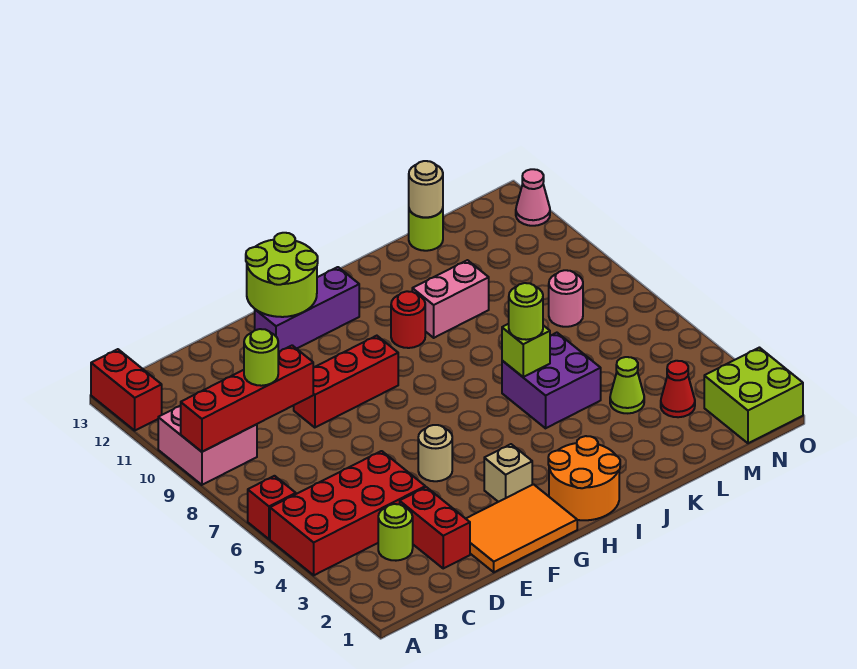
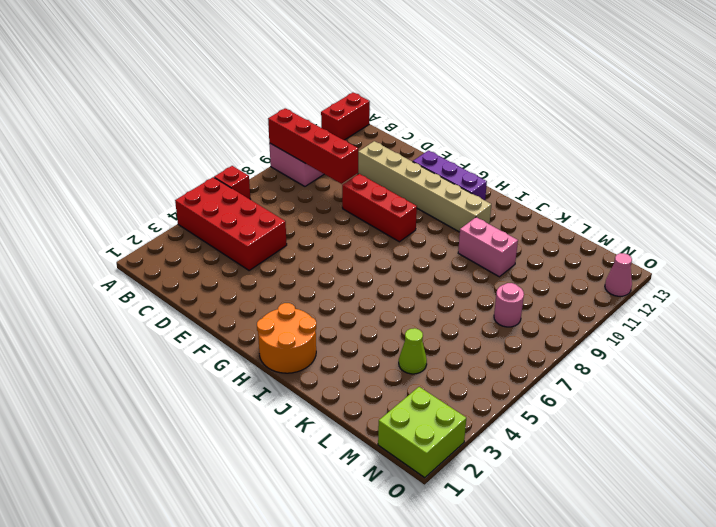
tan 1x6 brick [358,141,491,232] -> none
none -> lime 1x1 round brick [378,504,413,561]
none -> red 1x2 brick [400,487,470,568]
none -> orange 2x3 tile [466,484,577,572]

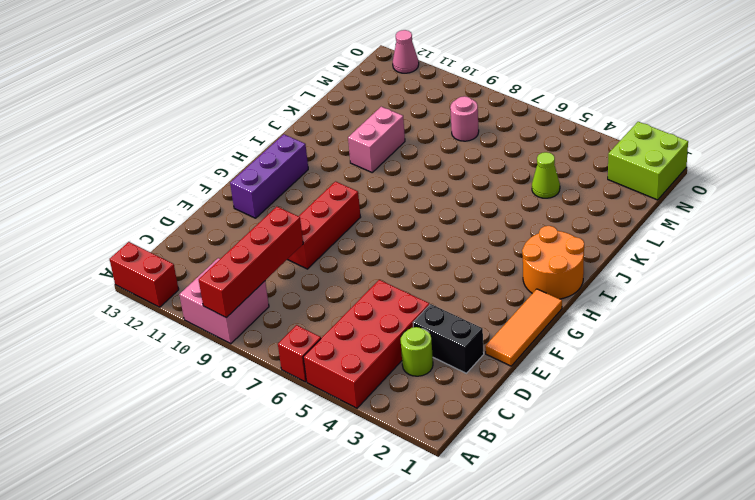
black 1x2 brick [413,304,484,373] -> red 1x2 brick [400,487,470,568]
orange 1x3 tile [485,289,562,366] -> orange 2x3 tile [466,484,577,572]
none -> tan 1x1 round brick [418,425,452,481]
none -> tan 1x1 brick [484,444,533,502]
none -> red 1x1 round brick [391,291,425,348]

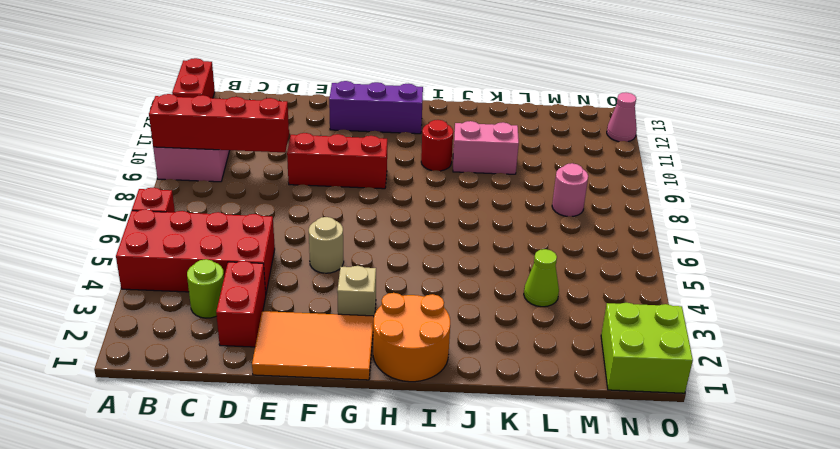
none -> purple 2x2 brick [502,333,601,428]
none -> lime 1x1 round brick [409,209,443,251]
none -> red 1x1 cone [661,361,695,417]

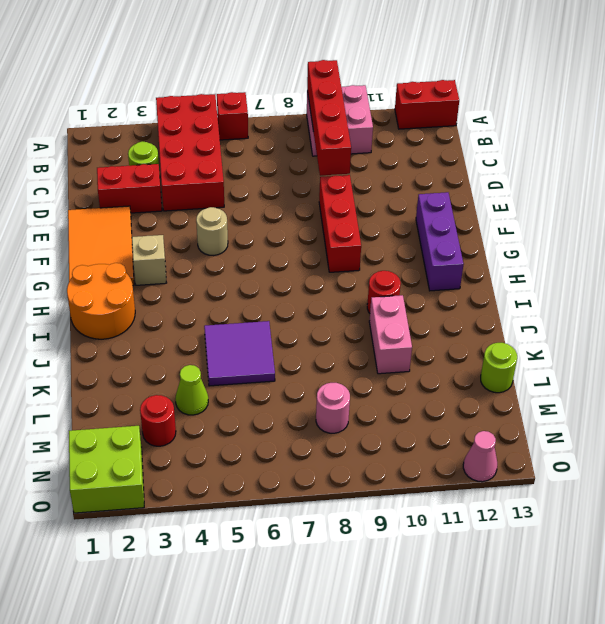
purple 2x2 tile [204,321,275,386] -> purple 2x2 brick [502,333,601,428]
red 1x1 round brick [140,395,176,446] -> red 1x1 cone [661,361,695,417]
none -> lime 2x2 round brick [246,233,318,317]
none -> lime 1x1 brick [502,324,550,377]
none -> tan 1x1 round brick [409,161,443,217]

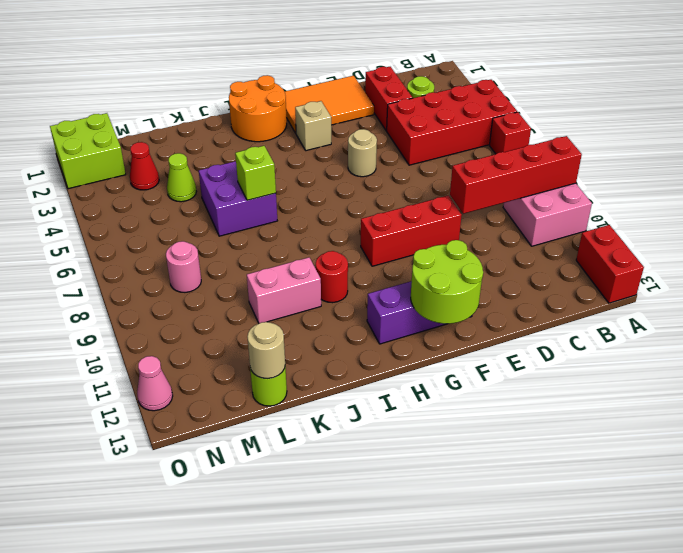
none -> lime 1x1 round brick [244,329,278,386]
none -> lime 1x1 round brick [509,283,543,340]

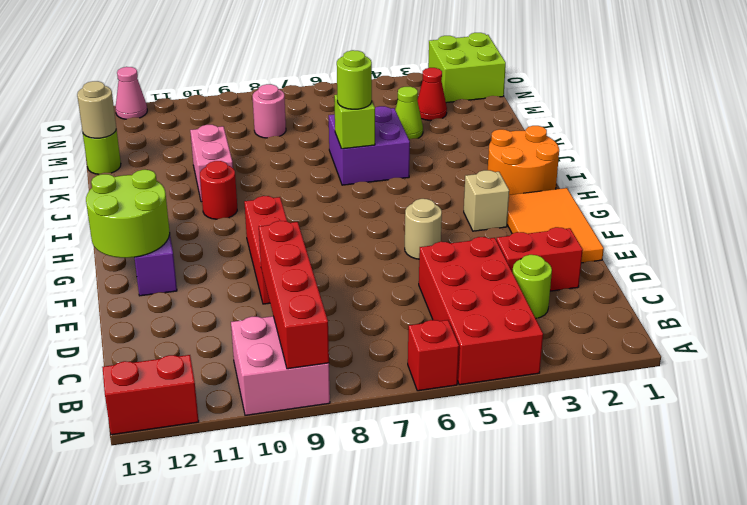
none -> lime 1x1 round brick [244,329,278,386]

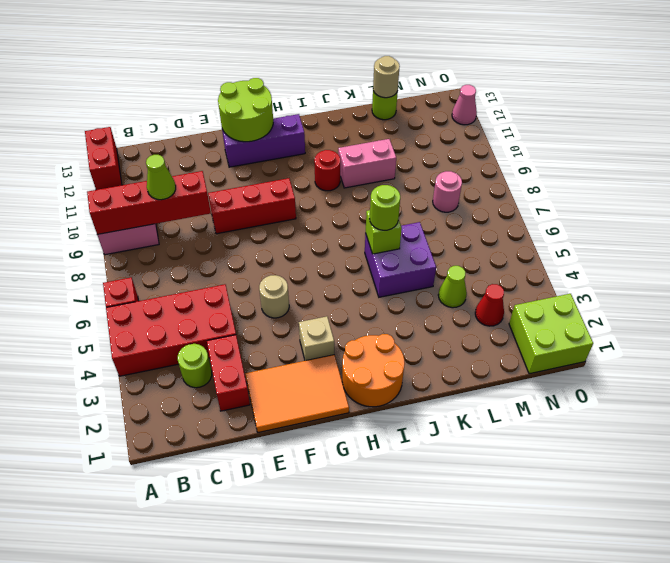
lime 1x1 cone [146,155,176,200] -> lime 1x1 round brick [244,329,278,386]

